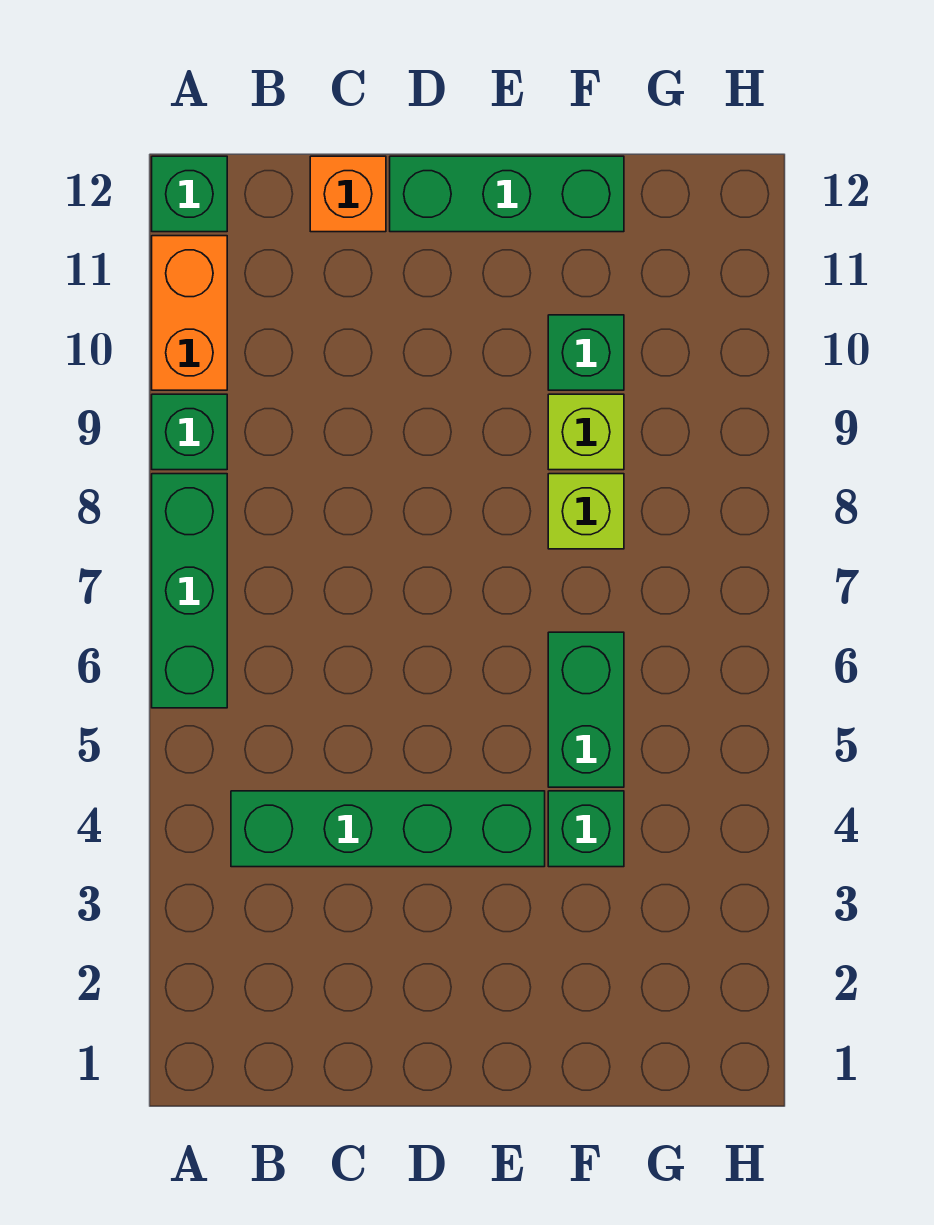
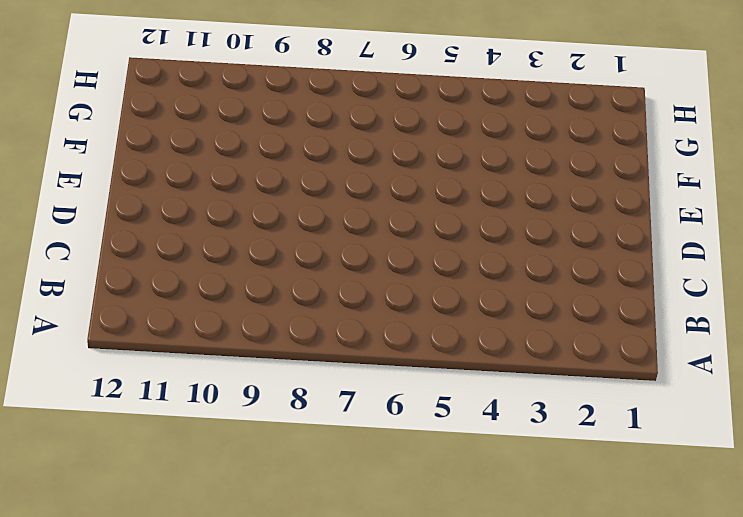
none -> green 1x3 brick [152,474,227,708]
none -> green 1x1 brick [152,394,227,470]
none -> orange 1x2 brick [152,236,227,390]

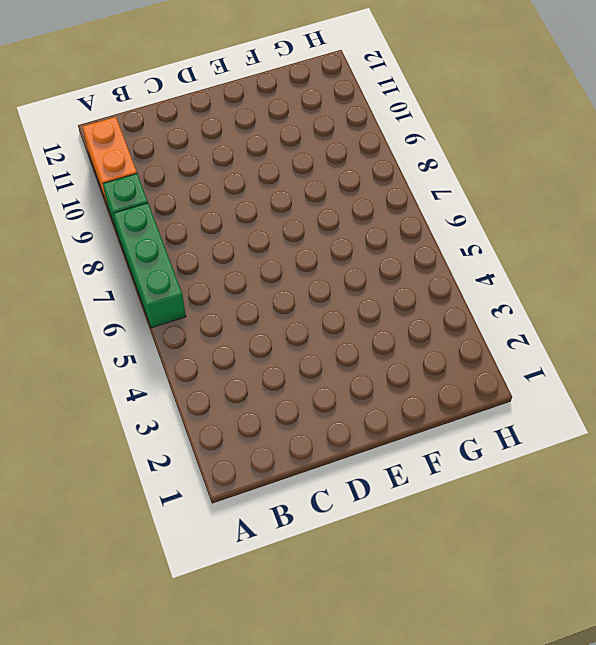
none -> green 1x1 brick [152,156,227,232]
none -> green 1x4 brick [231,791,545,867]
none -> orange 1x1 brick [310,156,386,232]

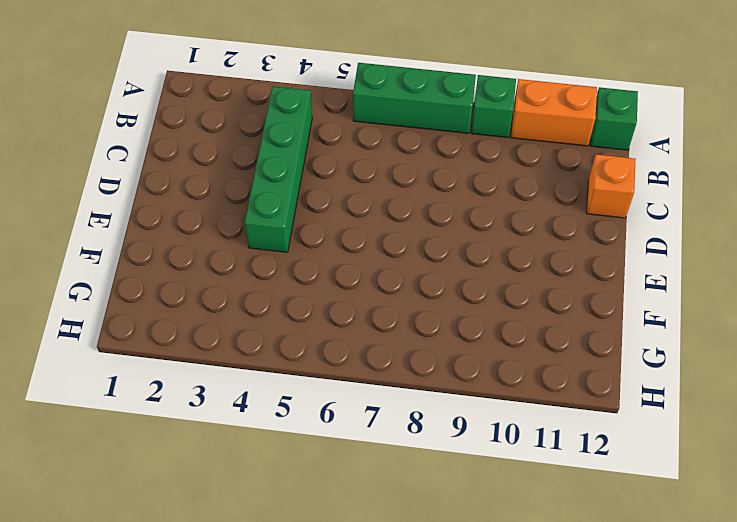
none -> green 1x3 brick [390,156,624,232]
none -> green 1x1 brick [548,791,624,867]
none -> green 1x2 brick [548,632,624,787]

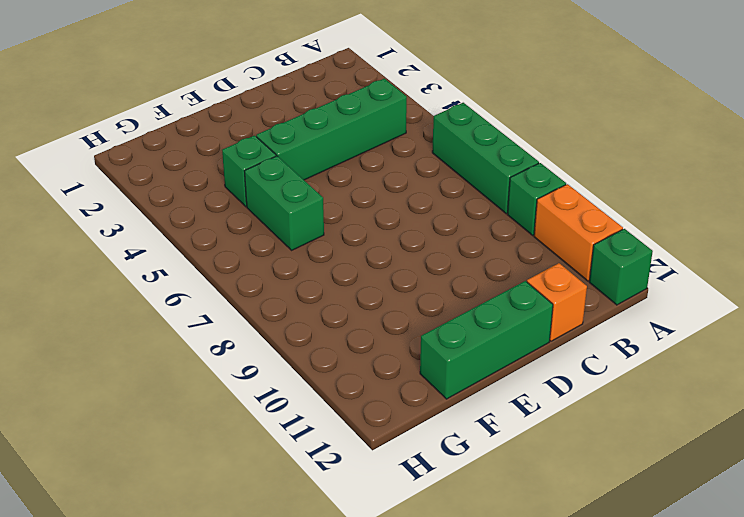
none -> lime 1x1 brick [548,474,624,549]
none -> lime 1x1 brick [548,394,624,470]
none -> green 1x1 brick [548,315,624,390]

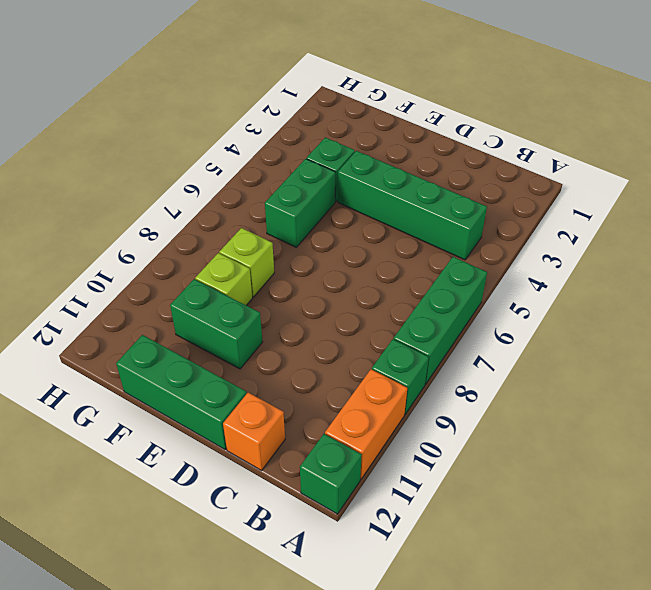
green 1x2 brick [170,279,262,369] -> green 1x1 brick [548,315,624,390]

